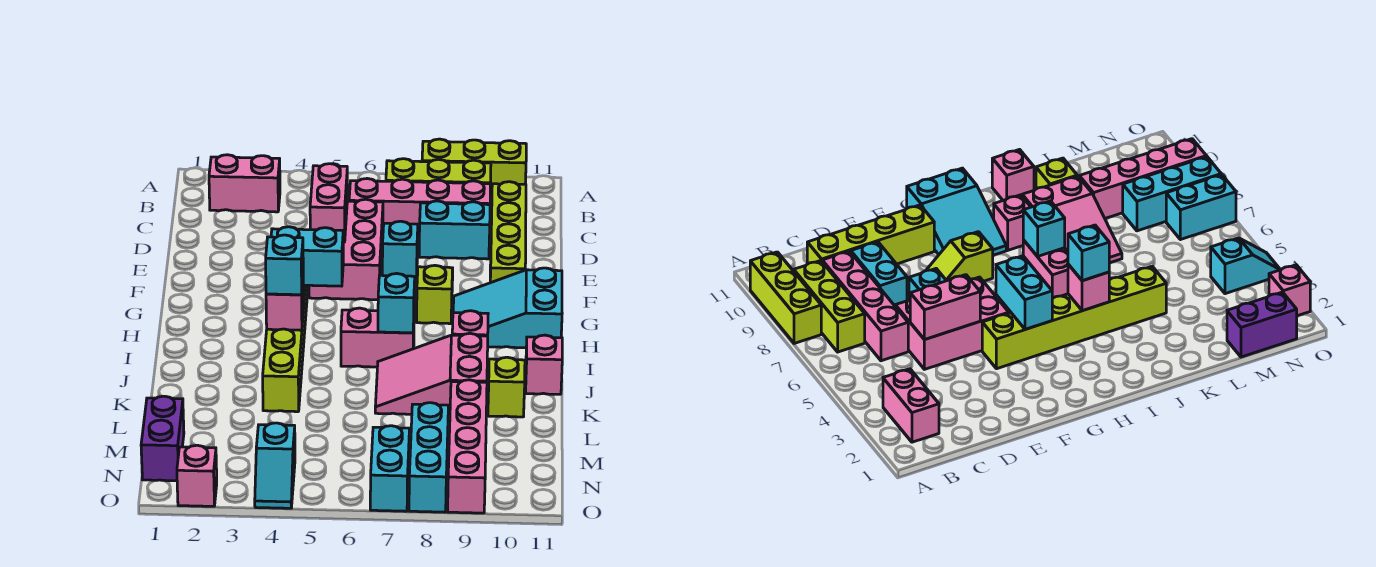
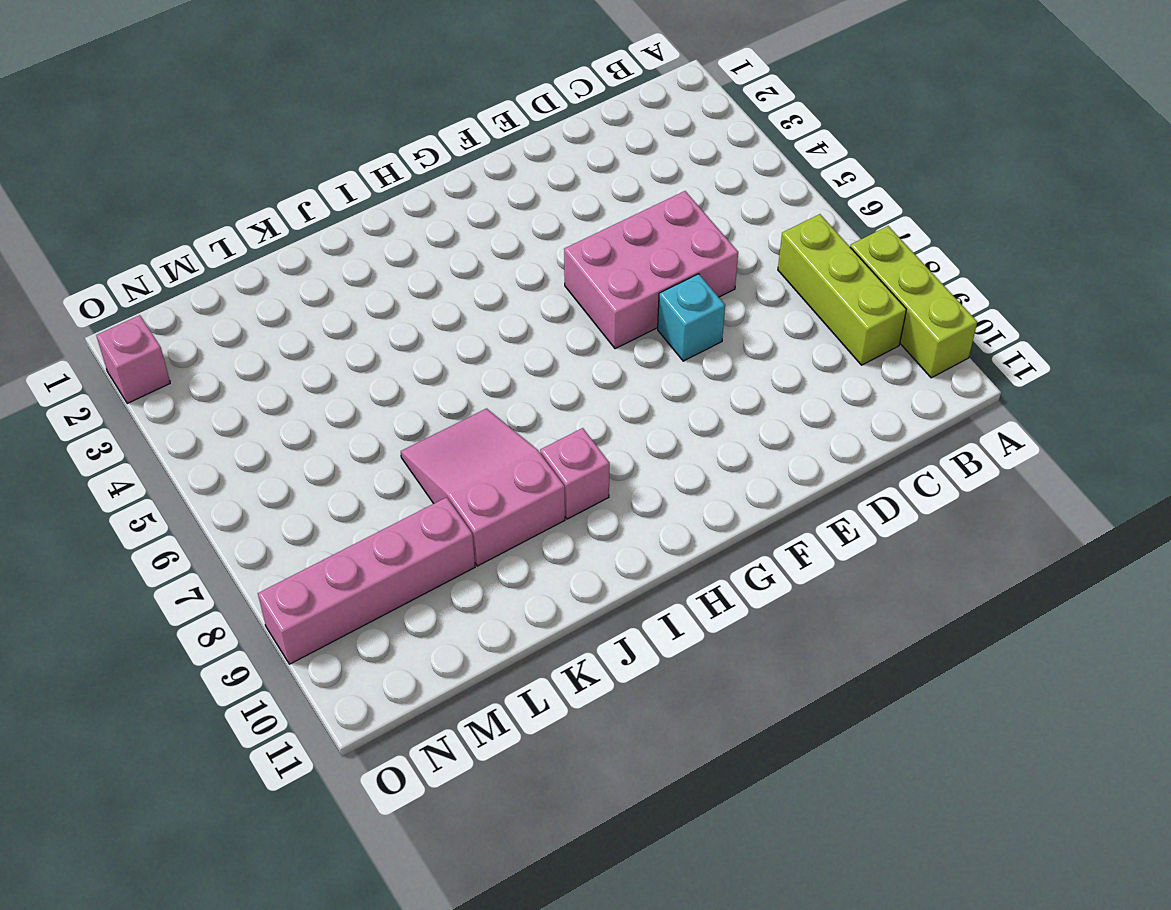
none -> pink 1x2 brick [209,155,280,212]
none -> pink 1x4 brick [349,179,491,236]
none -> lime 1x4 brick [490,182,526,283]

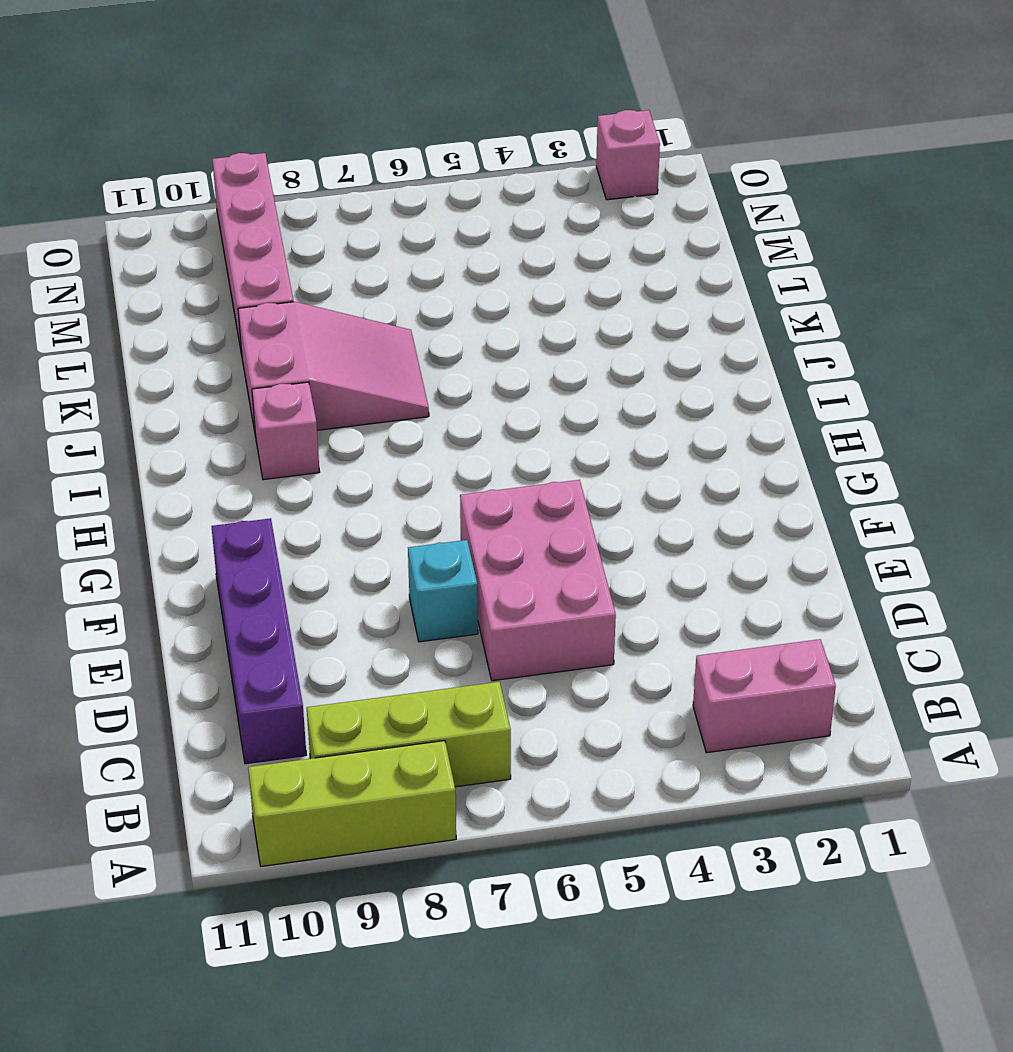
purple 1x4 brick [211,518,306,764] -> lime 1x4 brick [490,182,526,283]
none -> pink 1x4 brick [349,179,491,236]
none -> cyan 1x2 brick [419,201,490,259]
none -> lime 1x6 brick [263,285,308,412]

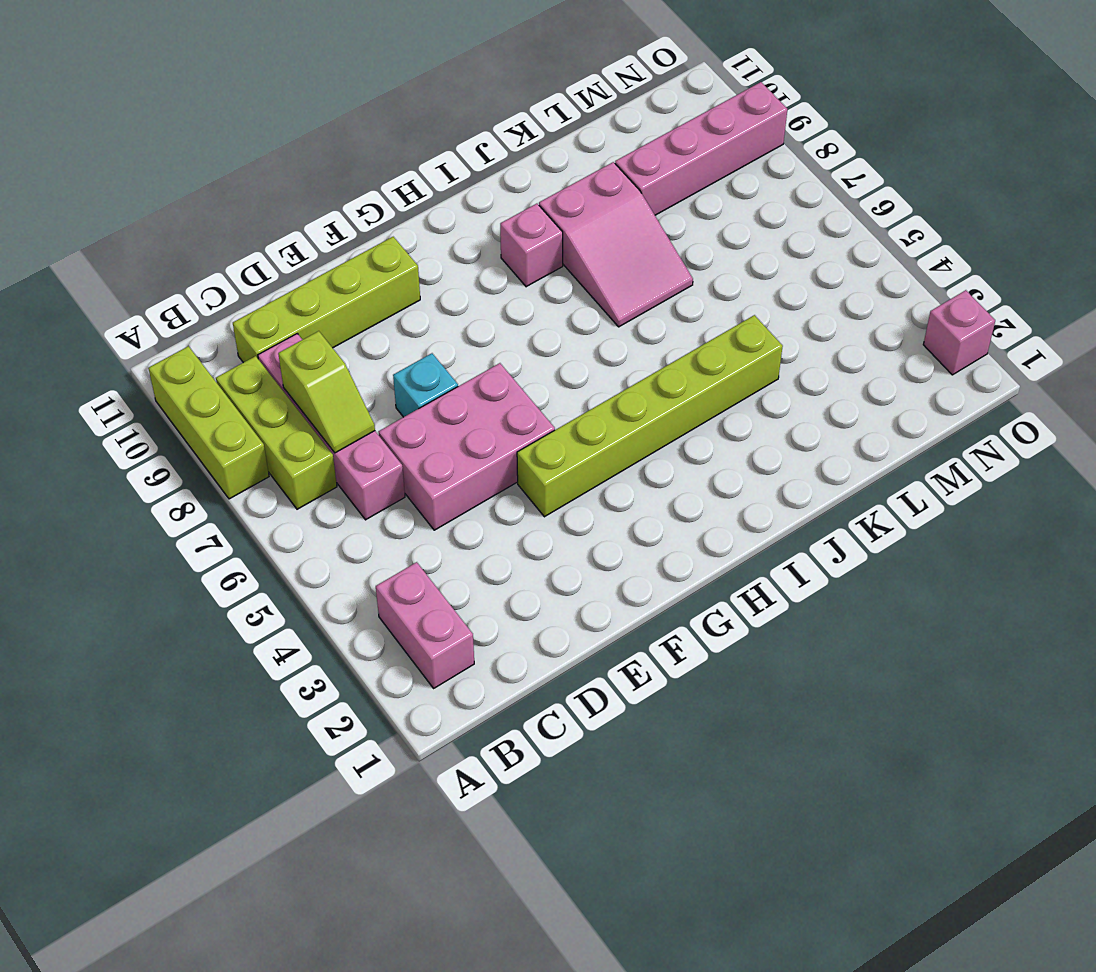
lime 1x2 slope [278,331,375,453] -> lime 1x2 slope turned to [417,265,453,324]
none -> cyan 1x2 brick [419,201,490,259]
none -> cyan 2x3 slope [453,268,562,348]
none -> pink 1x2 brick [341,308,414,367]

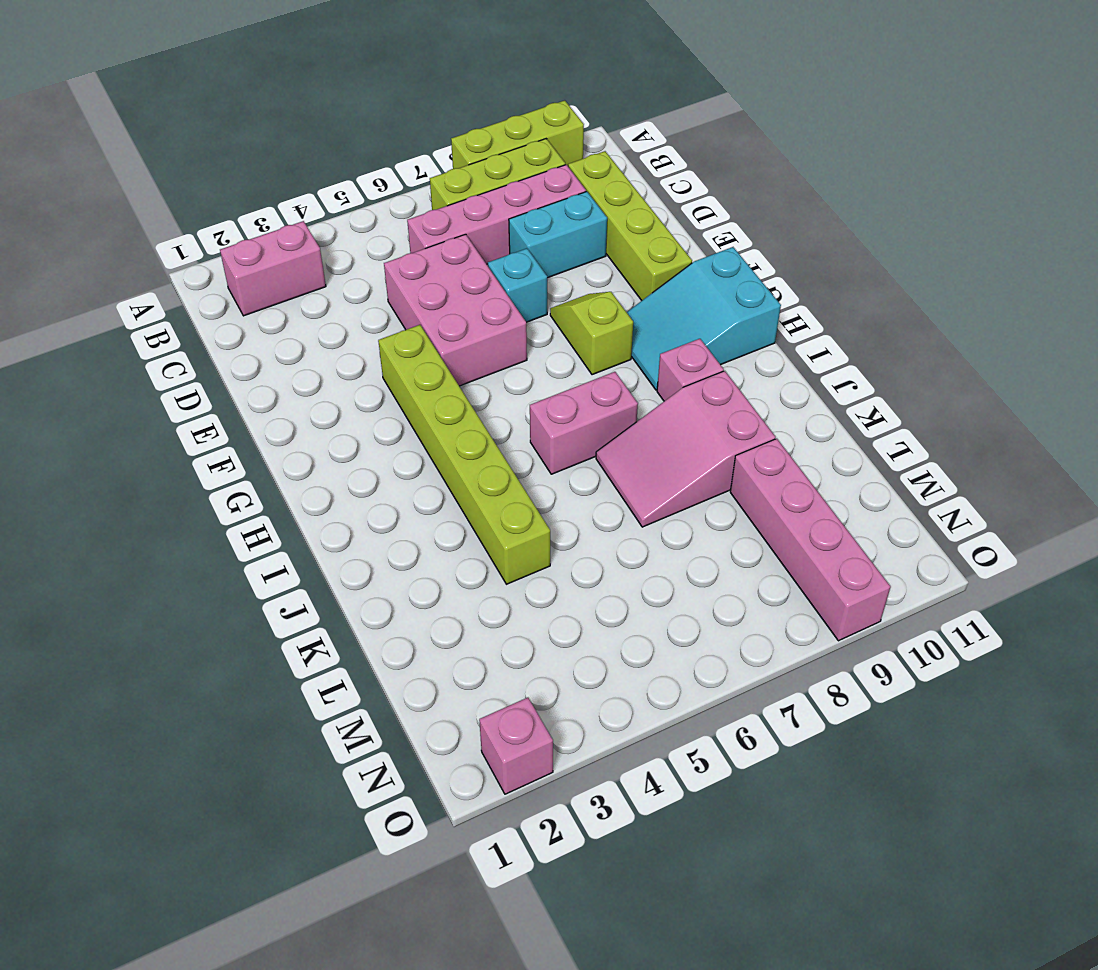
none -> pink 1x1 brick [526,335,562,394]
none -> lime 1x1 brick [488,357,525,417]
none -> purple 1x2 brick [141,396,184,481]

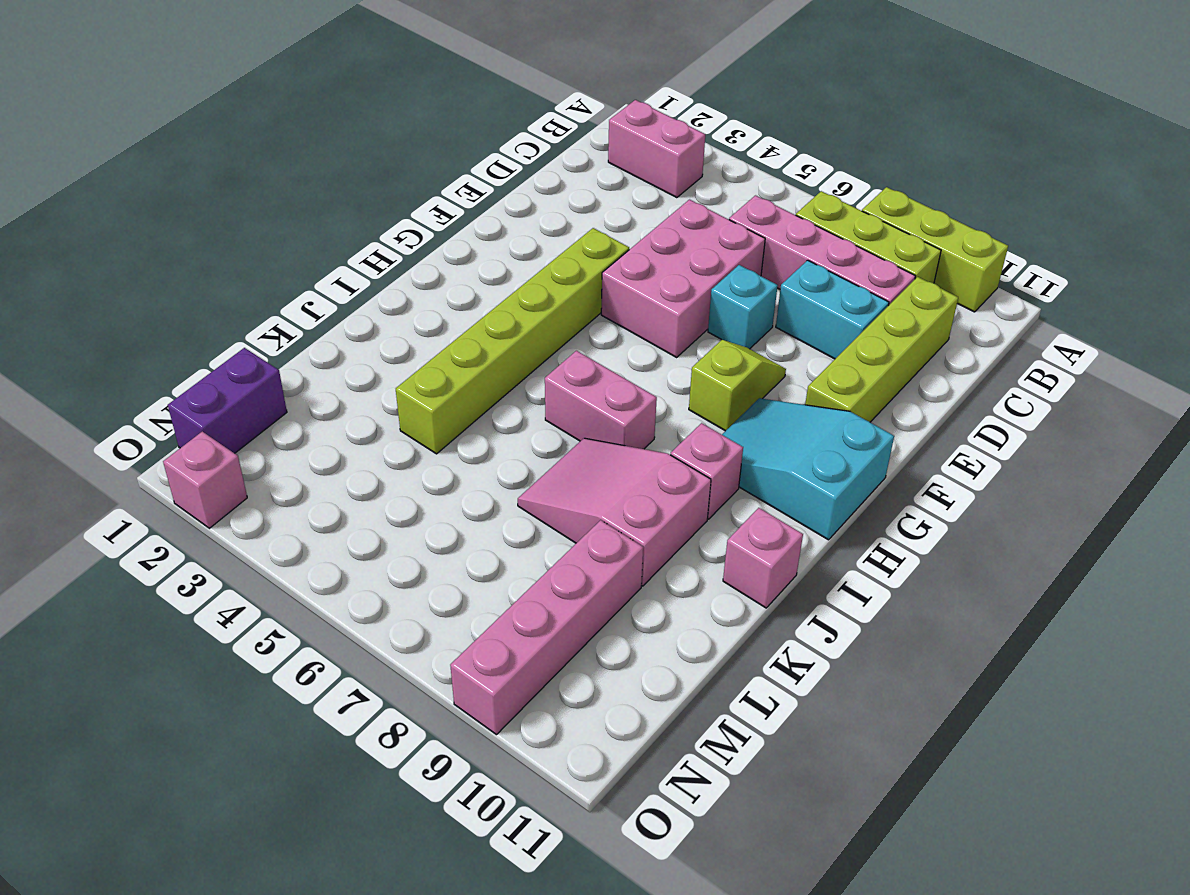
none -> lime 1x1 brick [488,357,525,417]
none -> cyan 1x3 brick [409,403,448,512]
none -> cyan 1x2 slope [255,423,295,508]

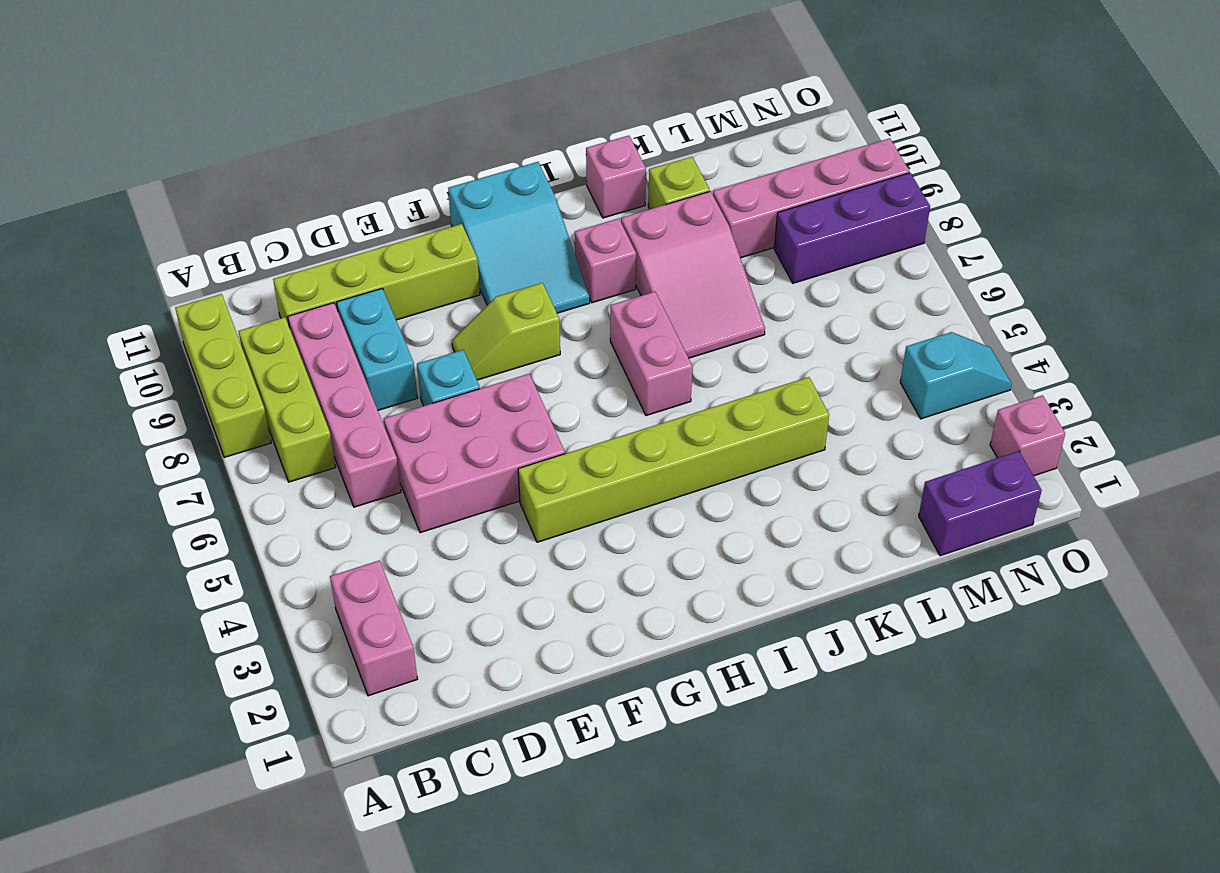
purple 1x3 brick [774,173,930,283] -> cyan 1x3 brick [409,403,448,512]
none -> cyan 1x2 brick [370,426,409,511]
none -> pink 1x2 brick [310,164,347,242]
none -> cyan 1x2 brick [271,227,343,286]

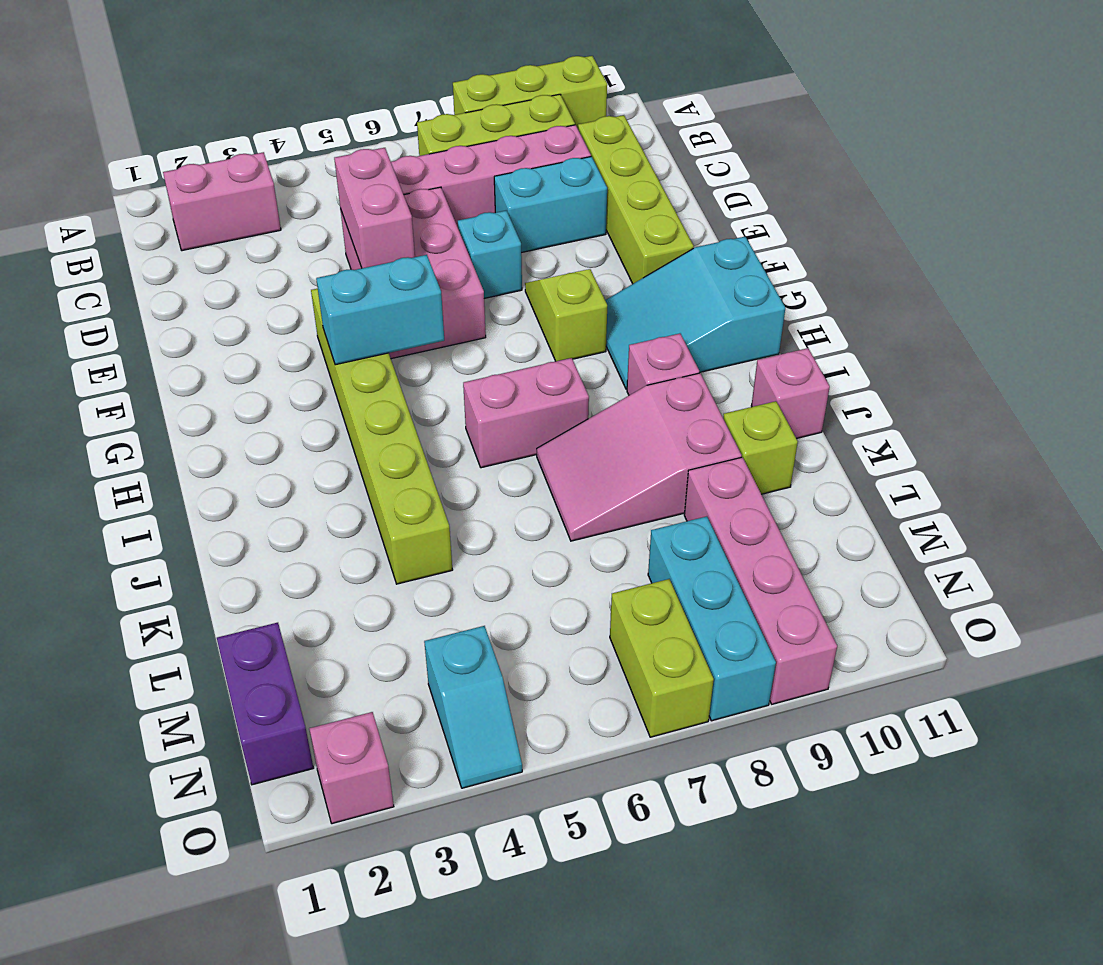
lime 1x2 brick [610,579,714,737] -> cyan 1x2 brick [370,426,409,511]
none -> pink 1x1 brick [266,284,304,330]
none -> cyan 1x1 brick [378,274,415,333]
none -> cyan 1x1 brick [266,235,303,295]

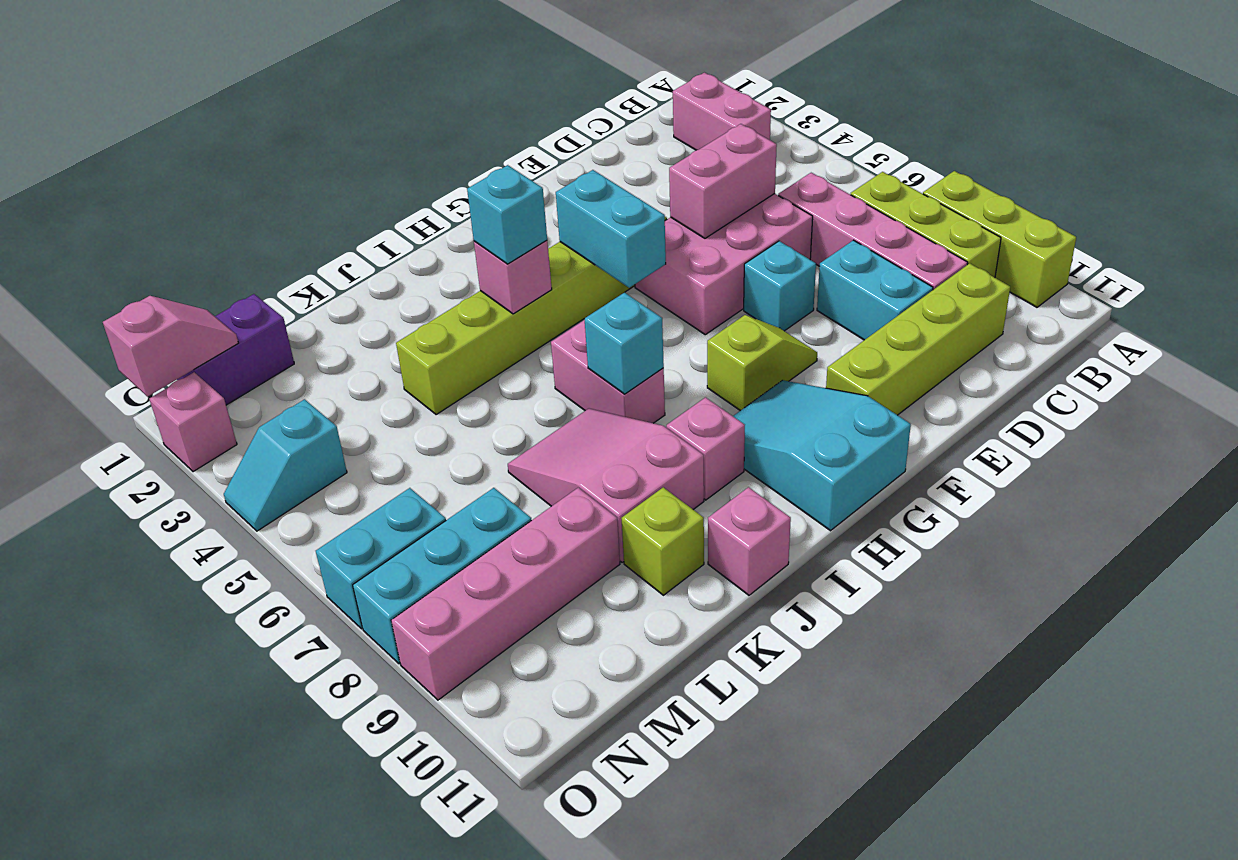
pink 1x2 slope [103,296,238,397] -> none

